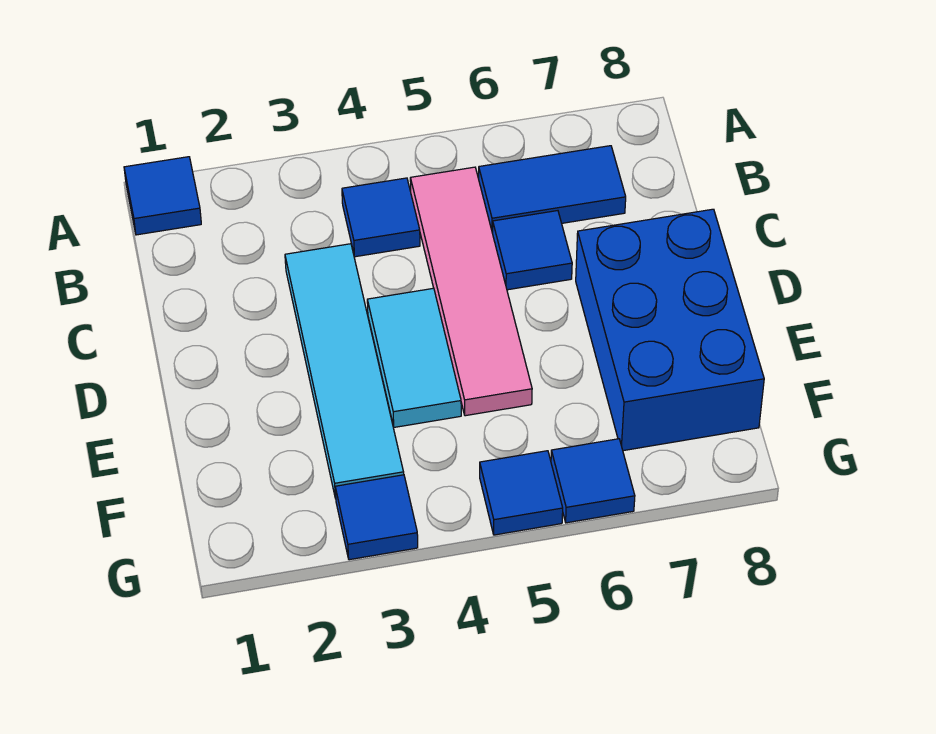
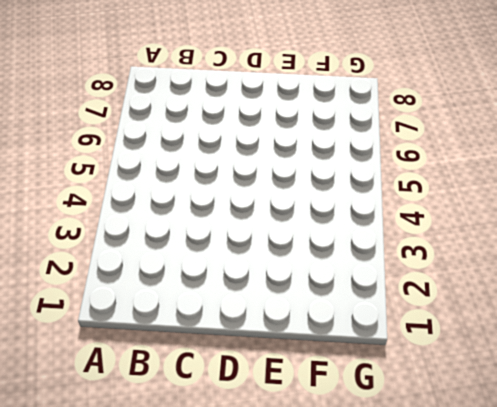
none -> blue 1x1 tile [124,157,201,235]
none -> blue 1x1 tile [342,178,420,257]

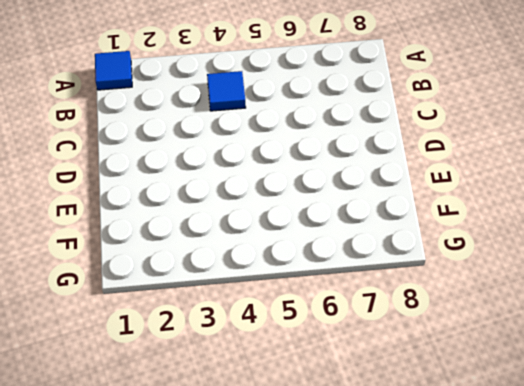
none -> pink 1x4 tile [410,167,532,416]
none -> blue 1x2 tile [479,146,626,233]

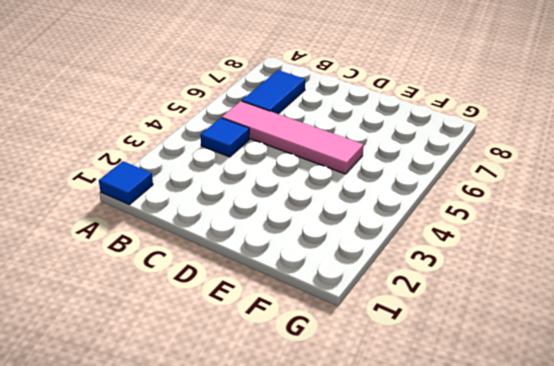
none -> cyan 1x4 tile [285,244,404,499]
none -> blue 1x1 tile [493,211,572,290]

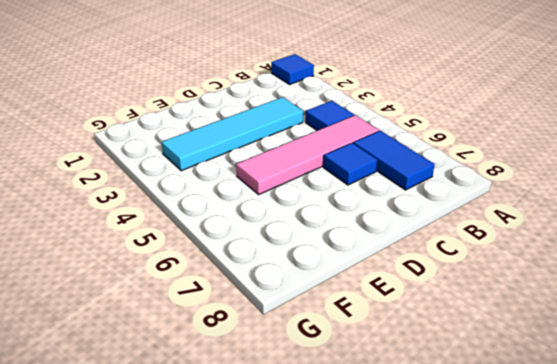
none -> cyan 1x2 tile [367,288,461,427]
none -> blue 2x3 brick [576,209,764,451]

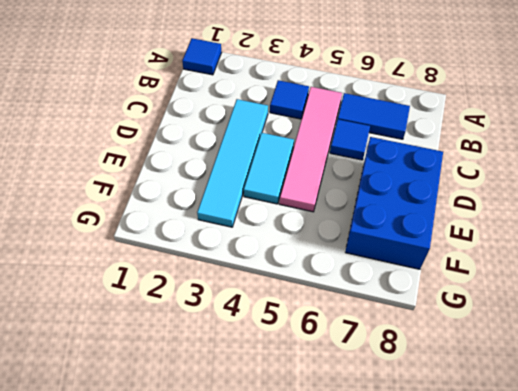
none -> blue 1x1 tile [335,475,418,560]
none -> blue 1x1 tile [480,451,563,535]

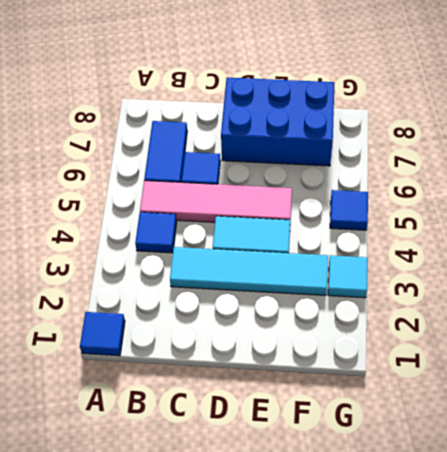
cyan 1x1 tile [328,255,367,298] -> blue 1x1 tile [335,475,418,560]
none -> blue 1x1 tile [551,439,635,523]

